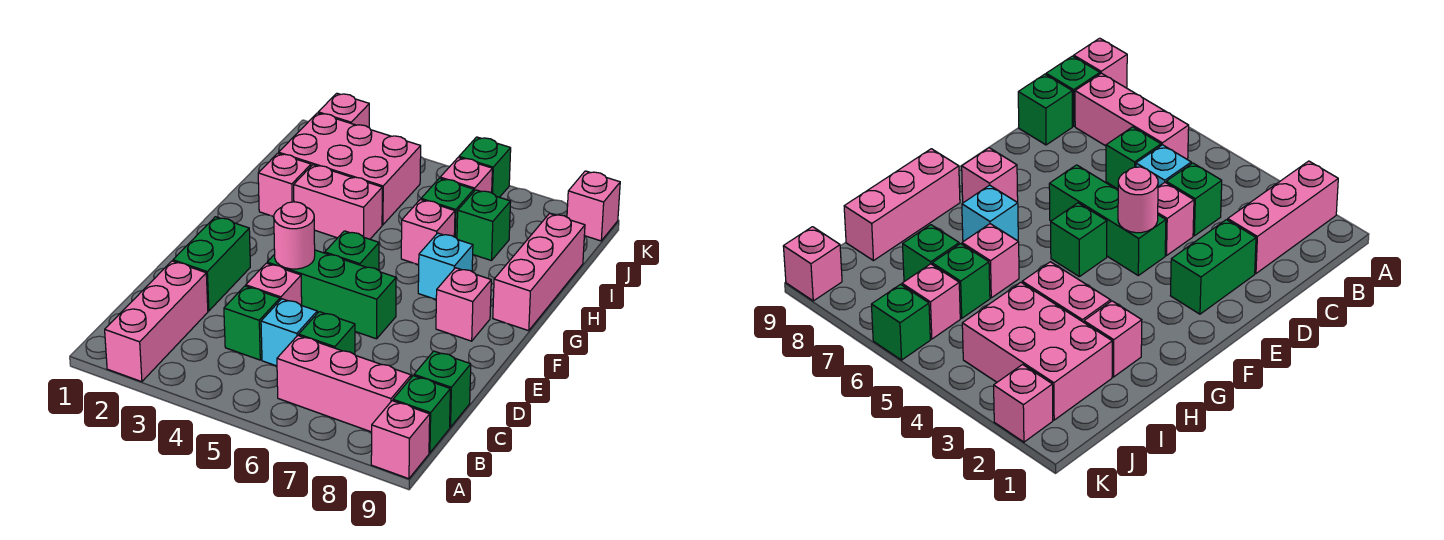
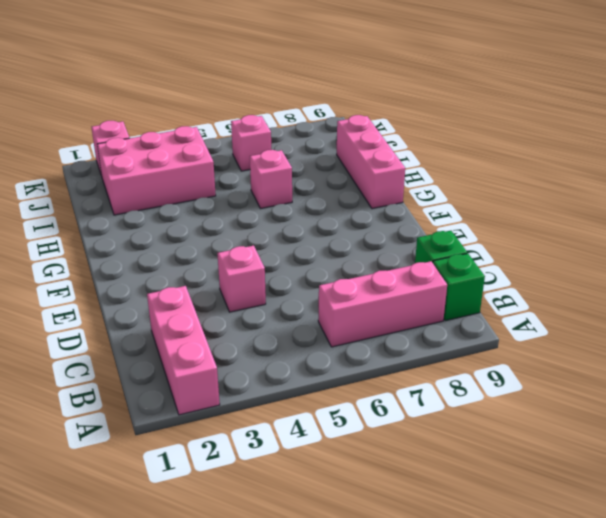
none -> pink 1x1 brick [371,401,430,479]
none -> green 1x1 brick [224,286,280,360]
none -> cyan 1x1 brick [261,299,317,366]

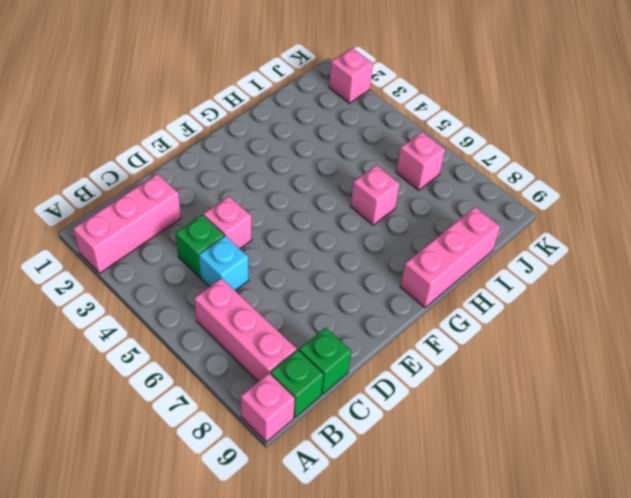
none -> green 1x1 brick [299,312,355,355]
none -> green 1x2 brick [173,217,250,311]
none -> green 1x3 brick [267,250,396,339]

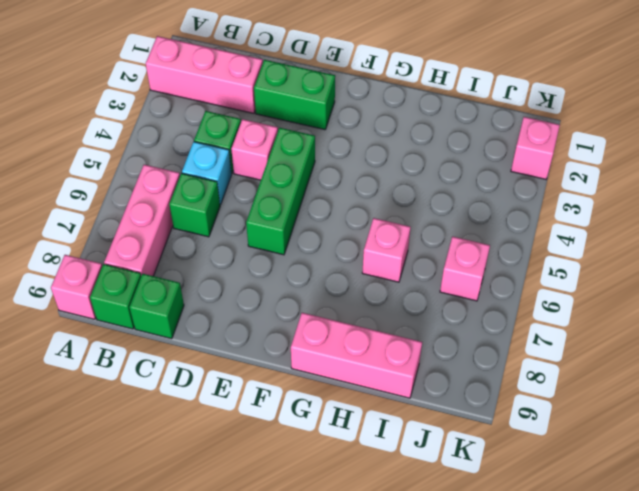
none -> green 1x1 brick [325,231,379,270]
none -> pink 1x1 brick [436,268,491,341]
none -> cyan 1x1 brick [418,233,473,299]

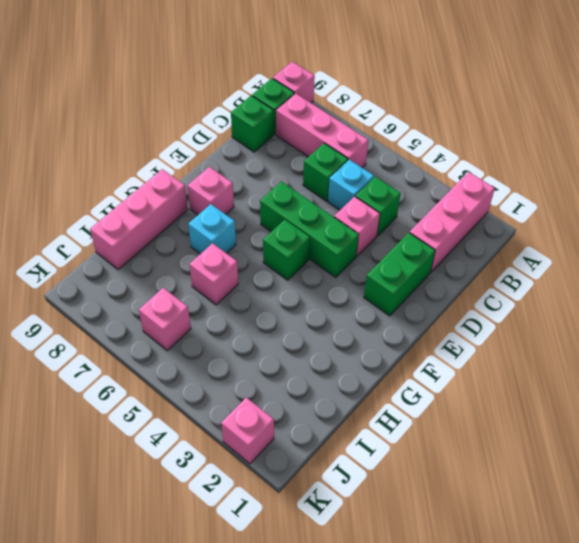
none -> pink 1x1 brick [258,153,311,217]
none -> pink 1x2 brick [294,165,382,239]
none -> pink 2x3 brick [279,113,421,225]

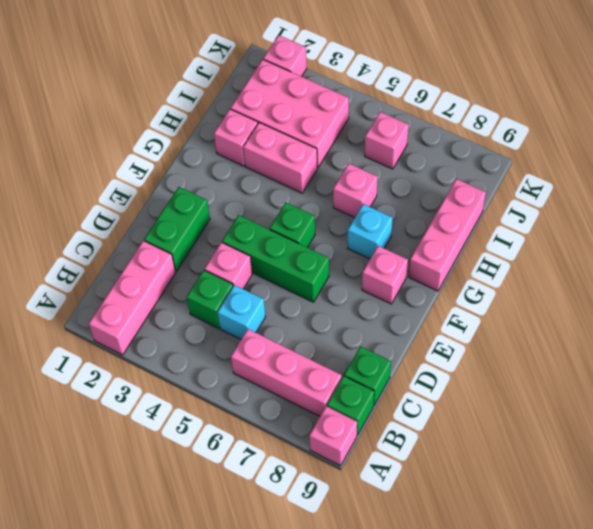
none -> green 1x1 brick [299,312,355,355]
none -> green 1x1 brick [421,178,474,238]
none -> green 1x1 brick [457,190,511,261]

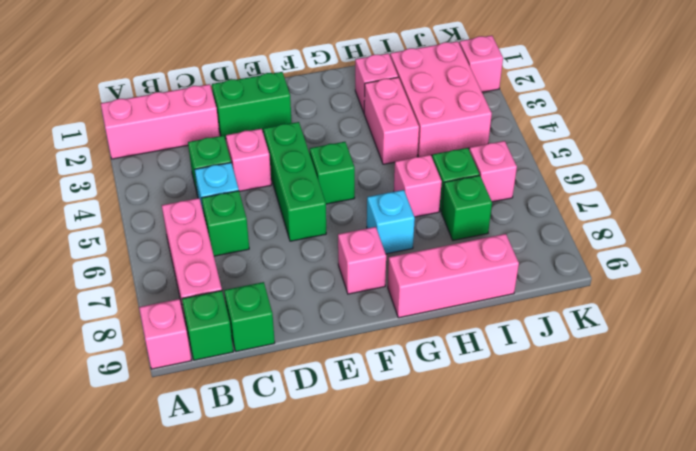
none -> green 1x1 brick [459,137,511,197]
none -> pink 1x1 brick [567,171,620,241]
none -> pink 1x1 round brick [274,202,315,269]

